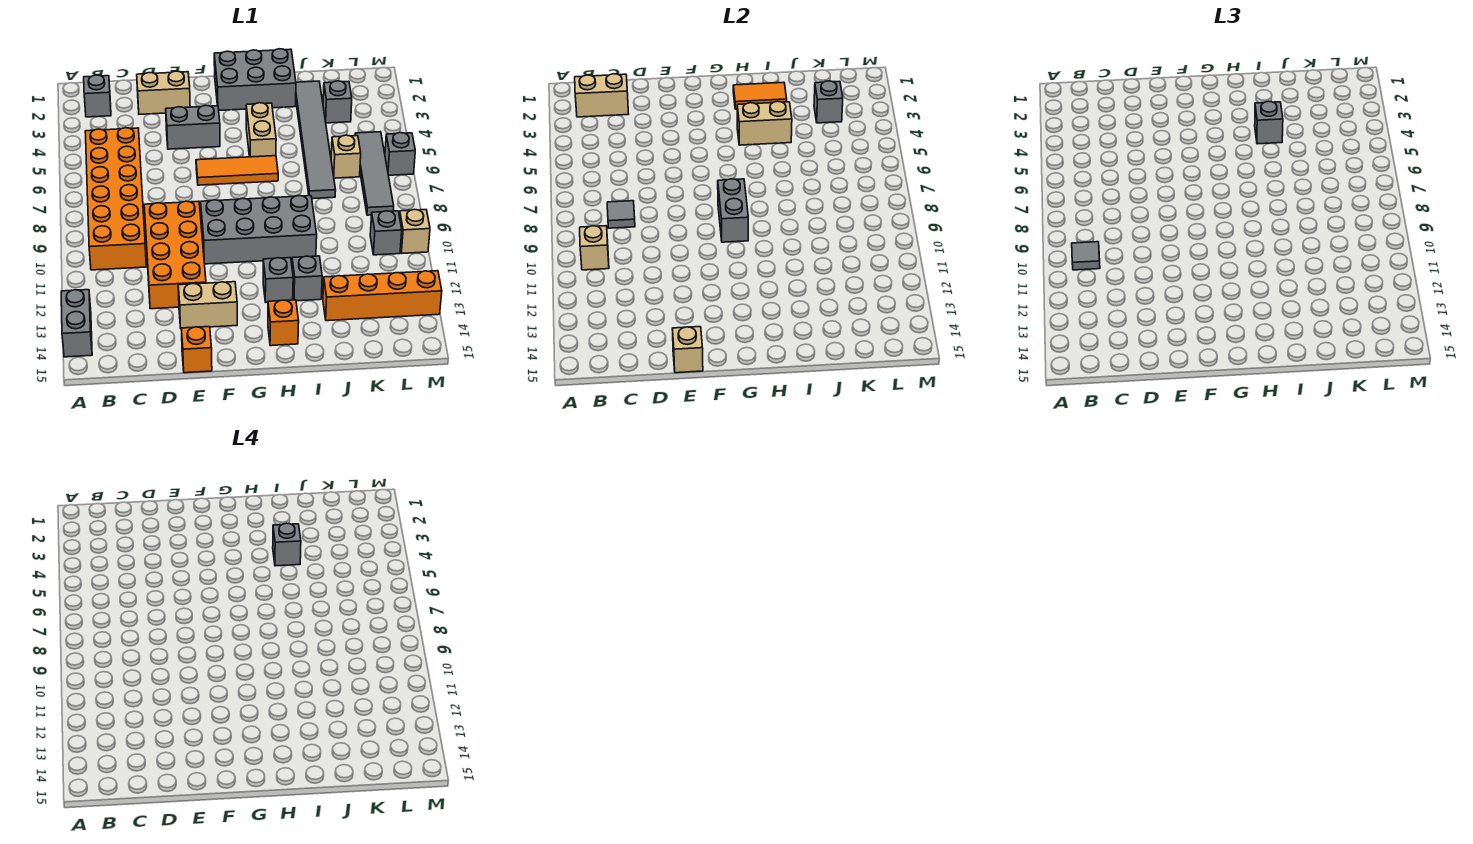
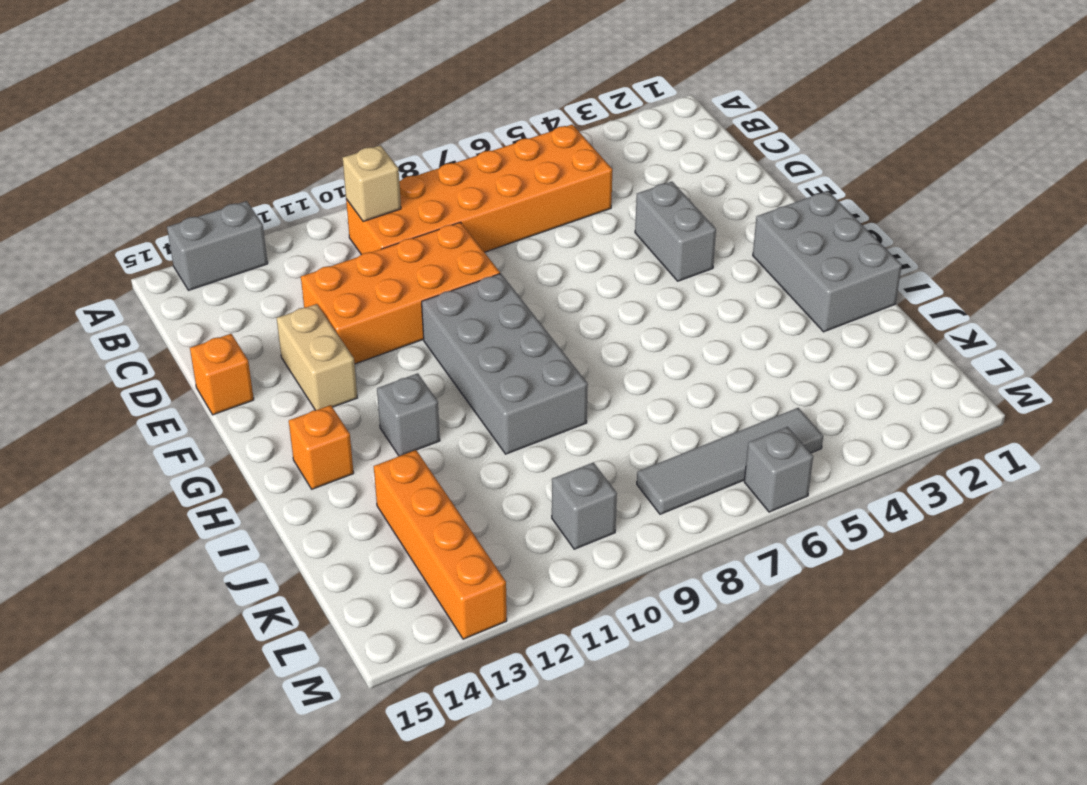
none -> grey 1x1 brick [84,75,111,117]
none -> tan 1x2 brick [137,71,190,114]
none -> orange 1x3 tile [196,156,278,185]
none -> tan 1x2 brick [246,103,276,157]

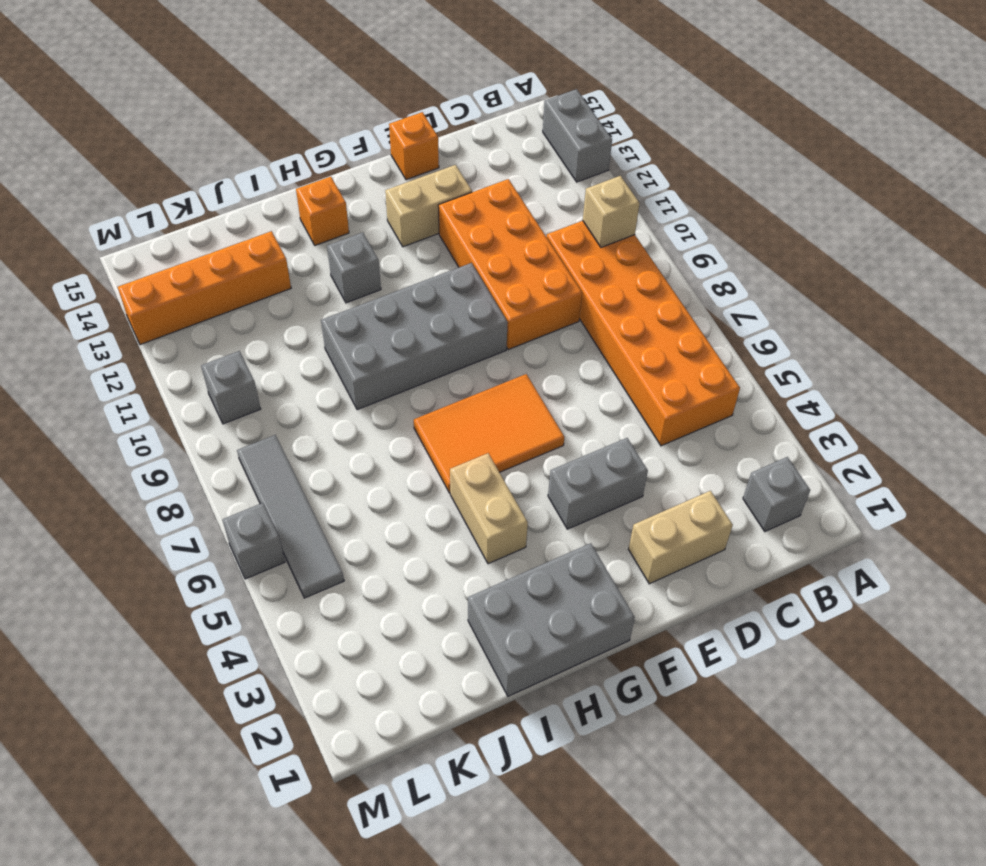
orange 2x3 tile [414,374,564,493] -> orange 1x3 tile [196,156,278,185]
none -> grey 1x1 brick [292,256,322,301]
none -> grey 1x6 tile [296,81,336,199]
none -> grey 1x1 brick [323,81,352,123]
none -> tan 1x1 brick [331,135,361,178]

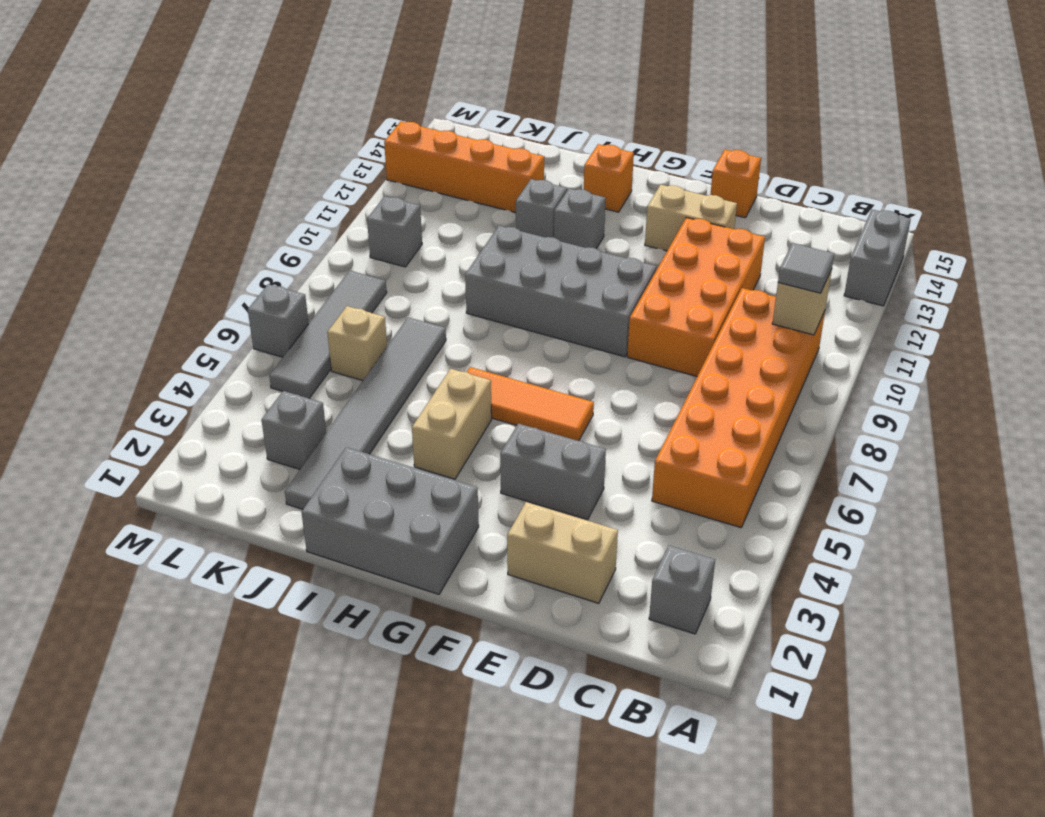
none -> tan 1x1 brick [399,209,430,253]
none -> tan 1x2 brick [575,74,628,117]
none -> grey 1x1 tile [607,201,635,228]
none -> tan 1x1 brick [672,327,703,373]

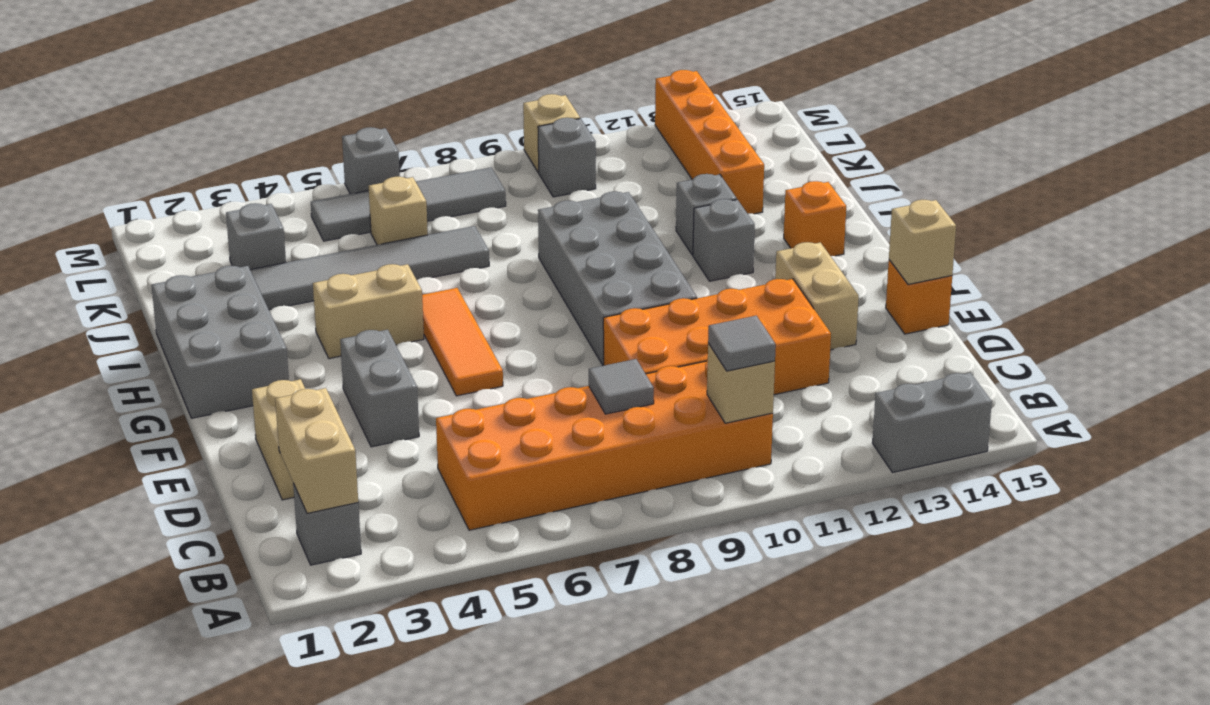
none -> grey 1x2 brick [718,179,748,242]
none -> orange 1x2 tile [733,82,787,109]
none -> tan 1x2 brick [737,101,792,145]
none -> grey 1x1 brick [814,81,843,123]

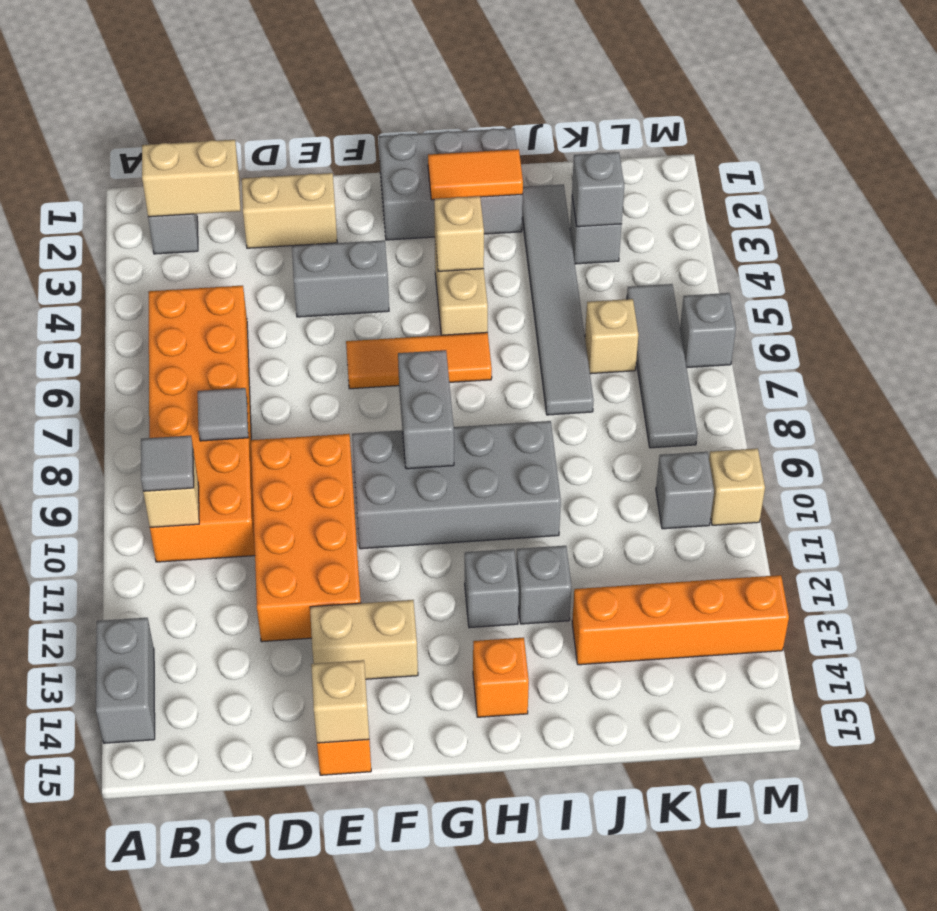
tan 1x1 brick [434,196,484,271] -> tan 1x2 brick [737,101,792,145]
none -> grey 1x1 brick [1255,101,1283,144]
none -> grey 1x1 brick [273,523,301,566]

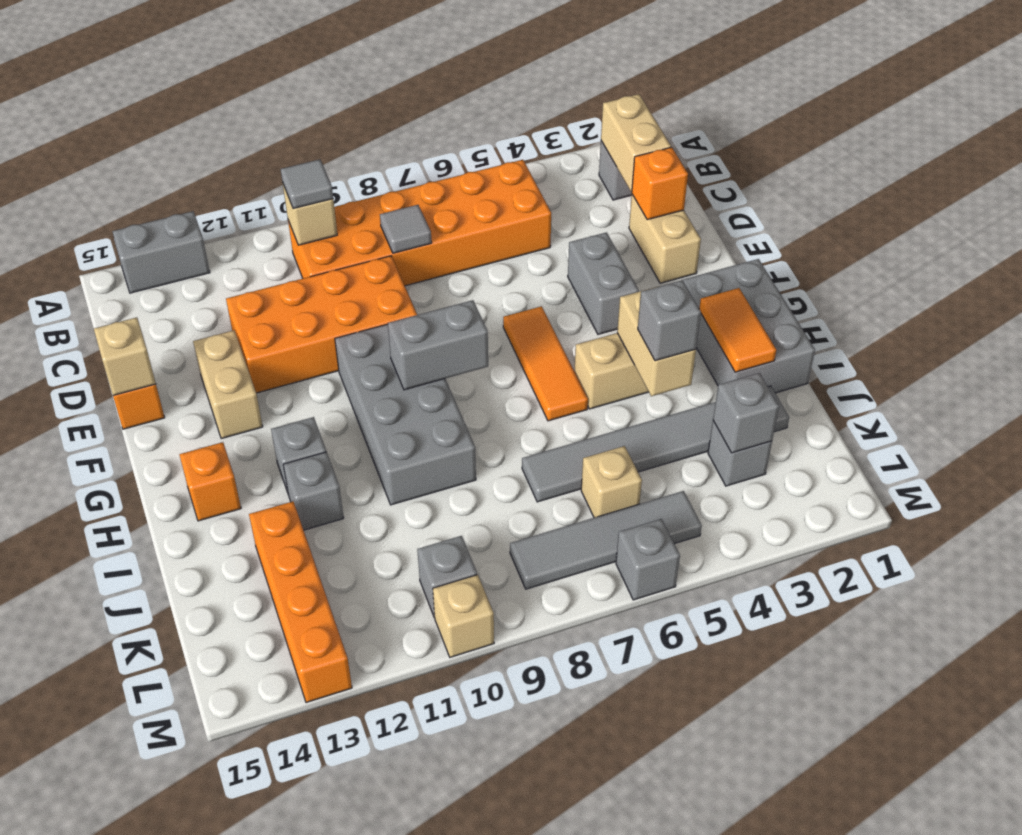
orange 1x1 brick [632,147,688,220] -> none
none -> grey 1x1 brick [273,523,301,566]

